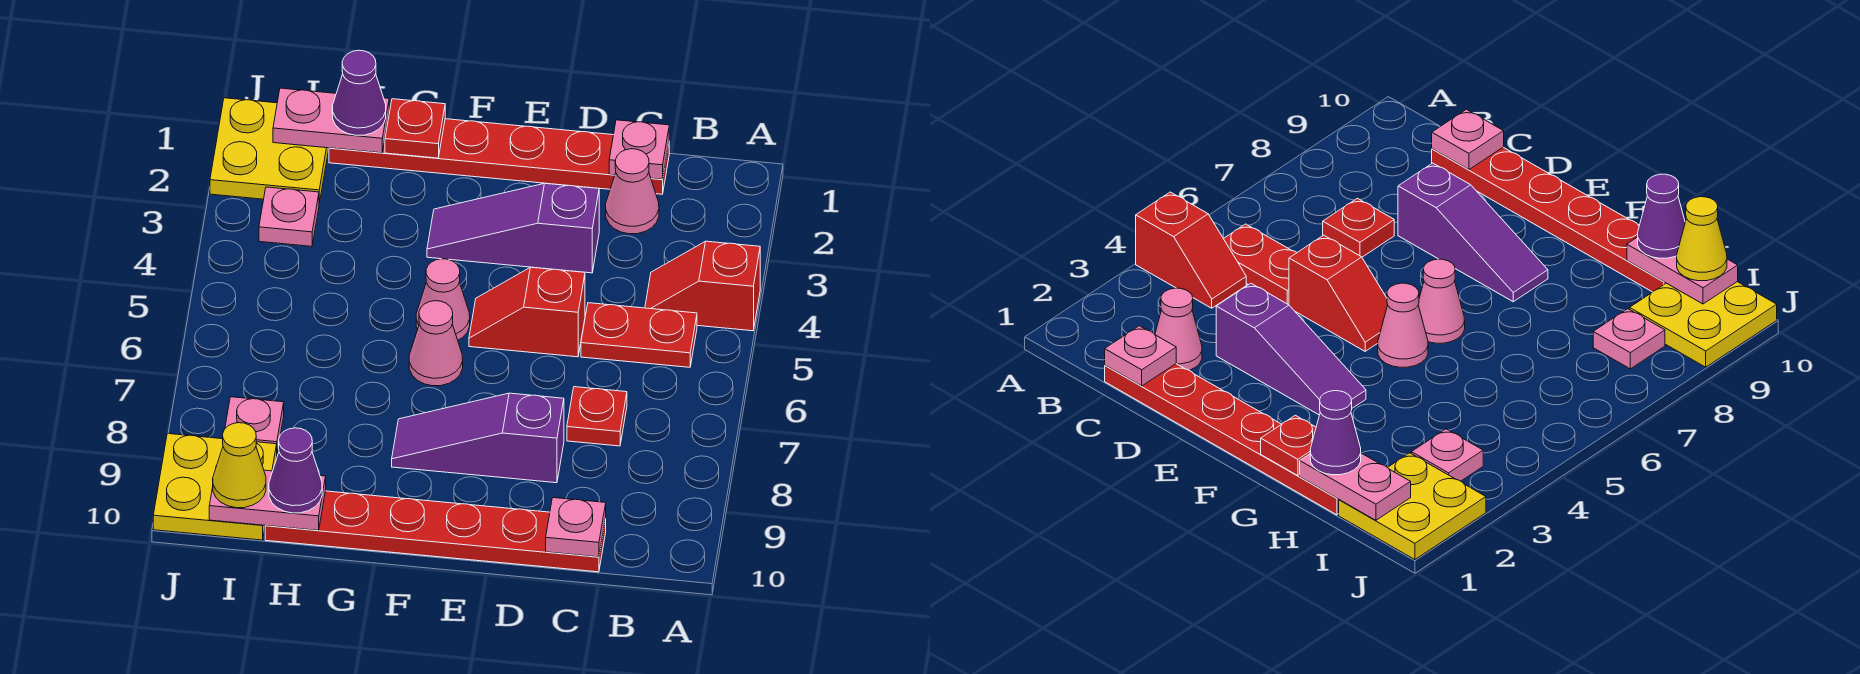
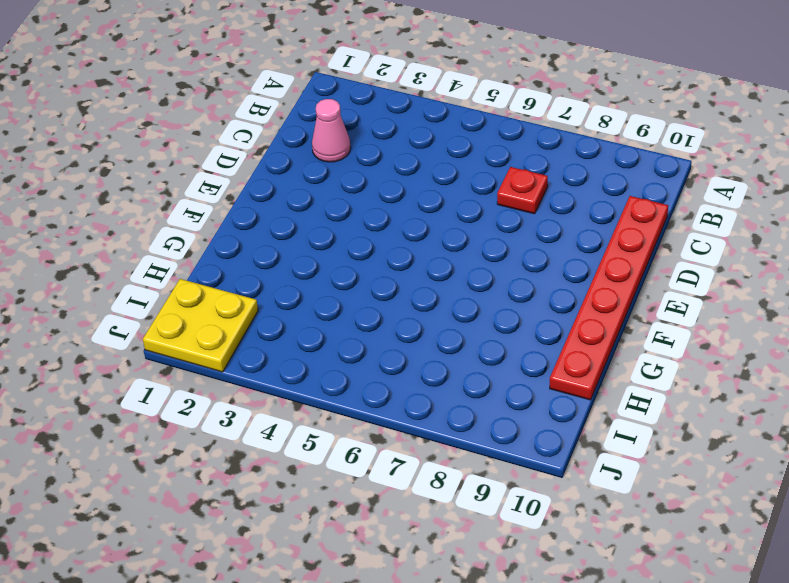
none -> red 1x2 slope [645,241,760,331]
none -> red 1x2 plate [581,303,697,367]
none -> red 1x6 plate [329,117,669,194]

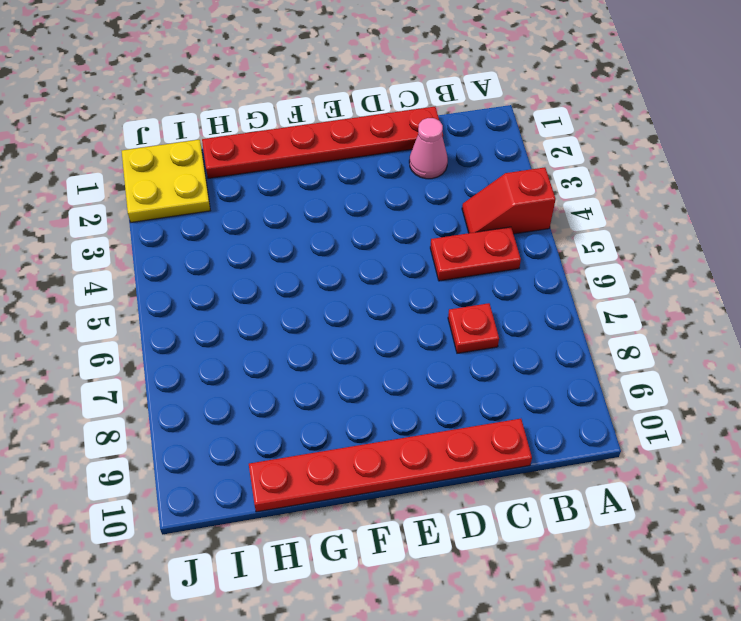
none -> purple 1x3 slope [427,183,599,273]
none -> red 1x2 slope [469,267,585,357]
none -> purple 1x3 slope [392,393,564,483]

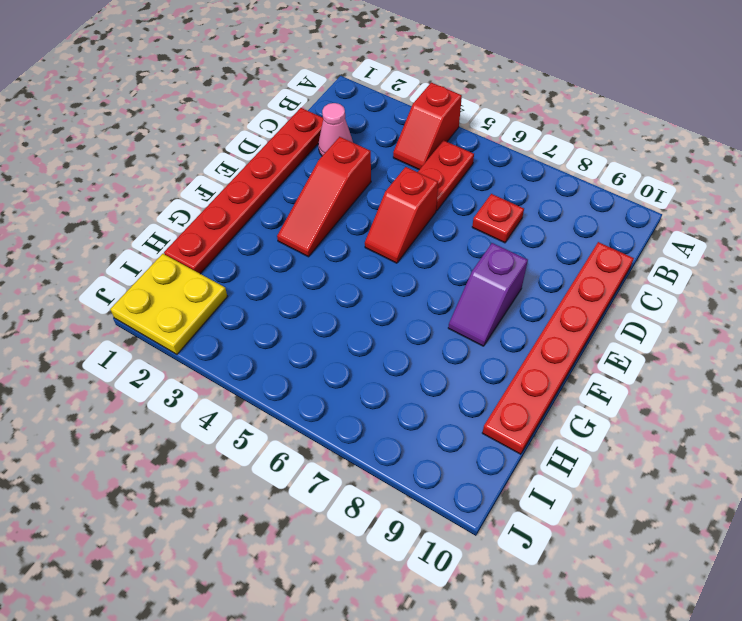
red 1x3 slope [277,137,371,257] -> purple 1x3 slope [427,183,599,273]
purple 1x2 slope [448,243,528,346] -> purple 1x3 slope [392,393,564,483]
none -> pink 1x1 cone [416,259,470,340]
none -> pink 1x1 cone [409,301,463,386]
none -> pink 1x1 plate [259,187,319,246]

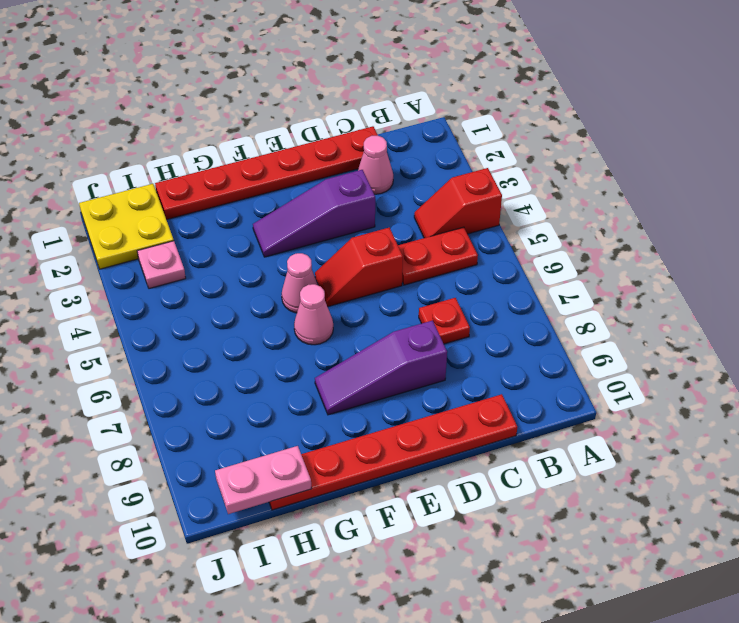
none -> pink 1x1 plate [225,397,284,453]
none -> yellow 2x2 plate [153,434,277,540]
none -> pink 1x1 plate [609,120,669,179]

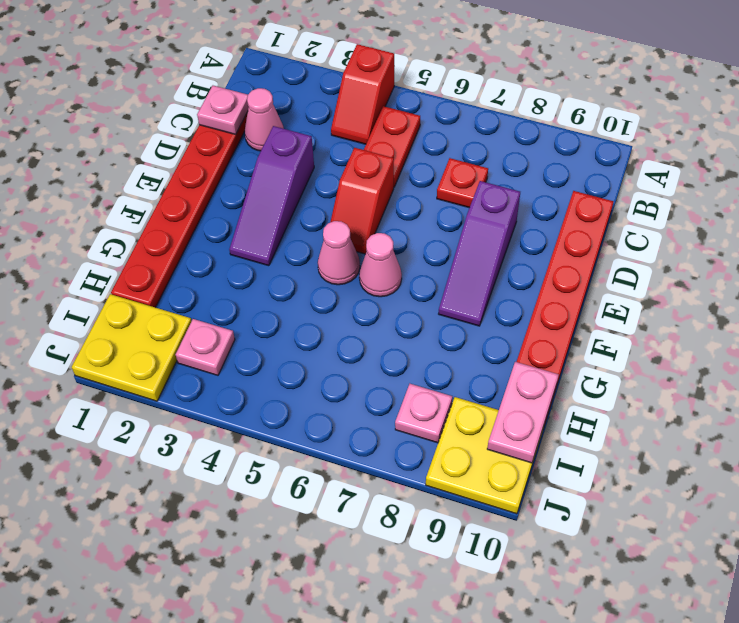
none -> pink 1x1 plate [546,498,606,557]
none -> red 1x1 plate [385,99,445,158]
none -> pink 1x2 plate [273,88,389,153]

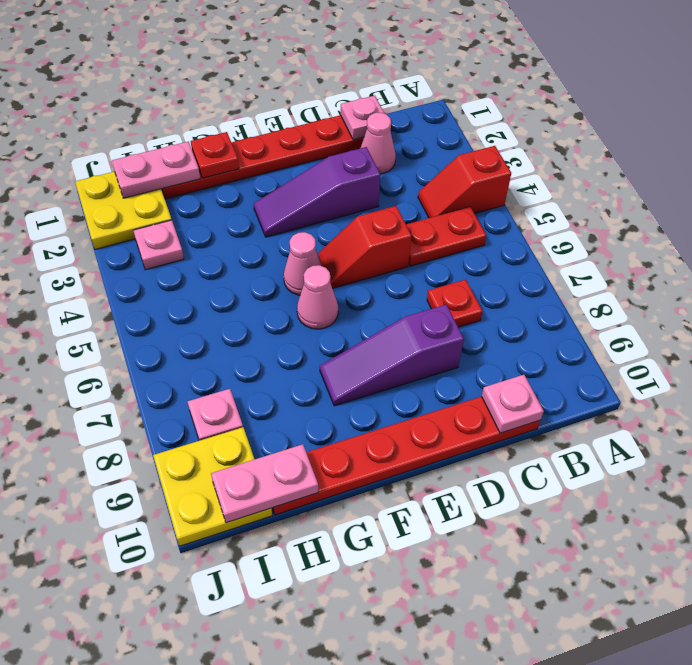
none -> purple 1x1 cone [332,50,386,135]
none -> purple 1x1 cone [269,428,322,513]
none -> yellow 1x1 cone [213,423,266,508]

